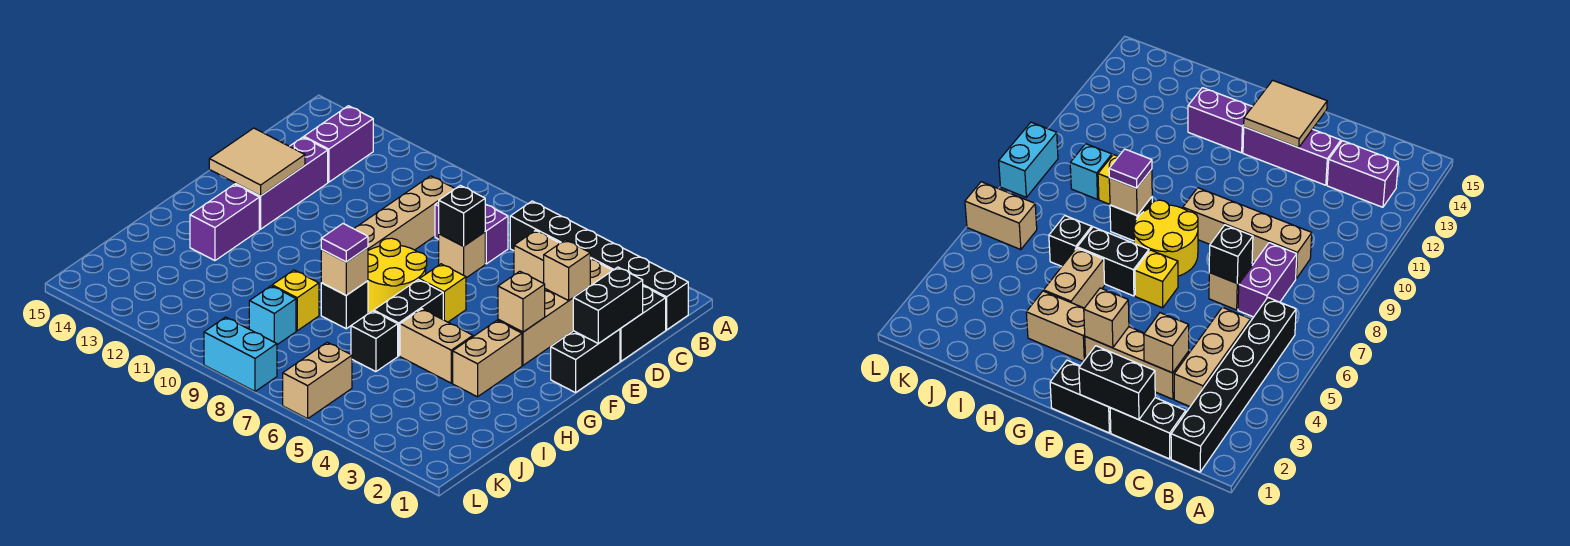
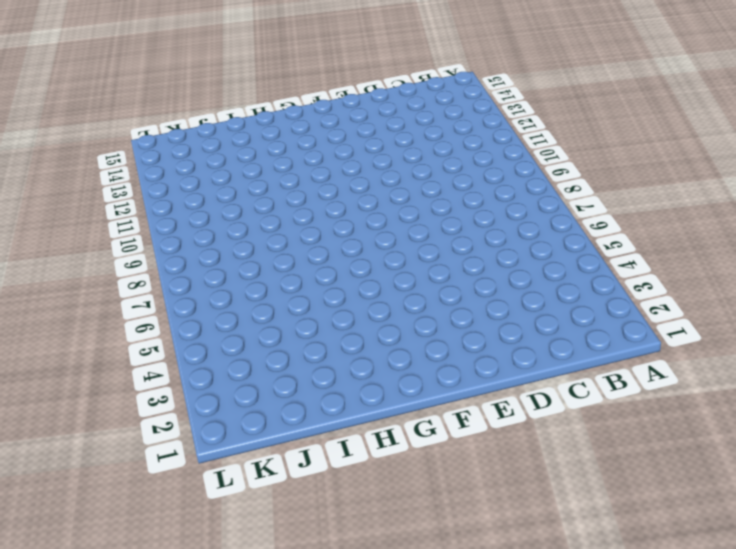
none -> black 1x6 brick [510,201,688,330]
none -> purple 1x2 brick [304,106,373,182]
none -> black 1x2 brick [620,286,666,361]

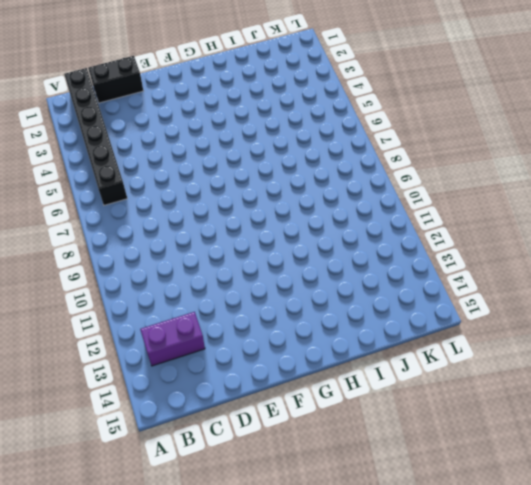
none -> tan 1x3 brick [514,230,613,286]
none -> purple 1x2 brick [435,202,508,264]
none -> tan 1x4 brick [354,176,455,251]

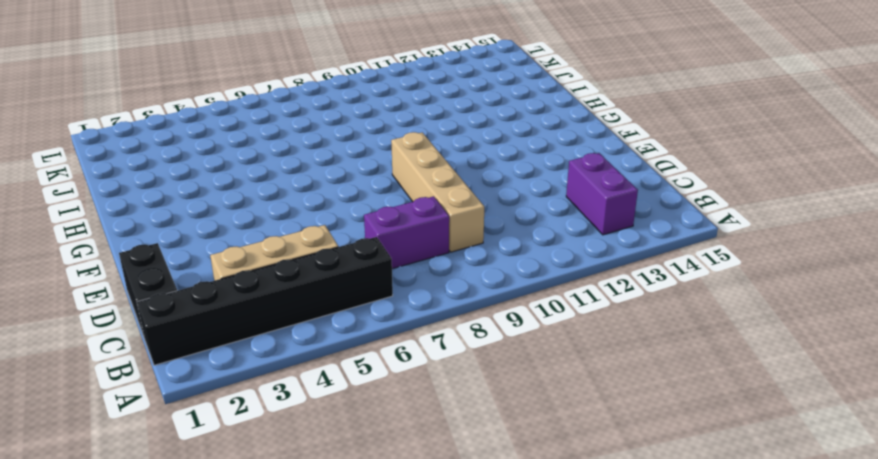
none -> tan 1x3 brick [498,289,573,365]
none -> tan 1x1 brick [439,232,485,278]
none -> purple 1x3 brick [236,137,328,229]

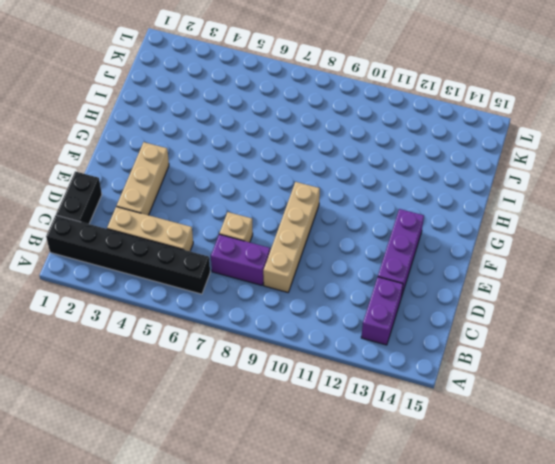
none -> black 1x2 brick [551,329,620,393]
none -> yellow 1x1 brick [419,264,466,322]
none -> yellow 2x2 round brick [368,238,427,313]

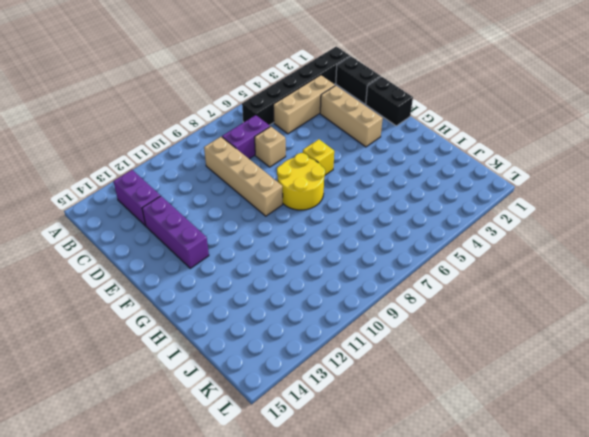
none -> tan 1x2 brick [453,321,522,397]
none -> black 1x2 brick [374,280,443,356]
none -> purple 1x2 brick [190,184,259,261]

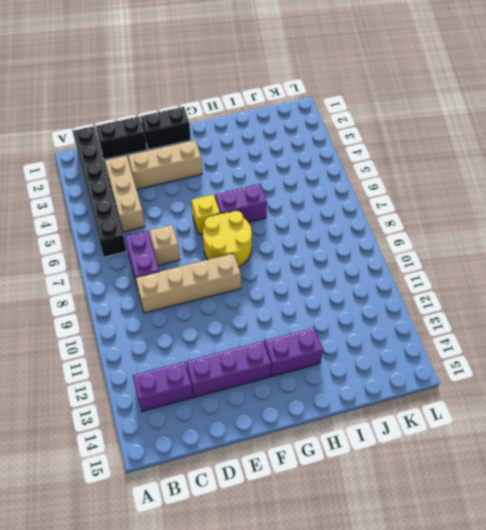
purple 1x2 brick [215,184,267,222] -> black 1x2 brick [374,280,443,356]
none -> tan 1x2 brick [453,321,522,397]
none -> tan 1x2 brick [400,309,473,383]
none -> black 1x1 brick [321,281,368,329]

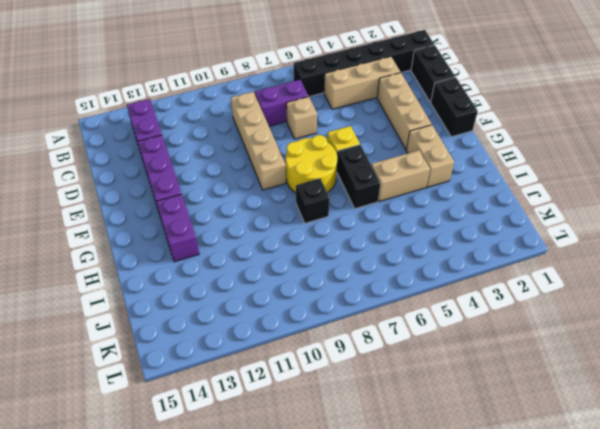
none -> black 1x1 brick [351,311,398,372]
none -> yellow 1x1 brick [272,270,319,331]
none -> cyan 1x1 brick [249,286,296,345]

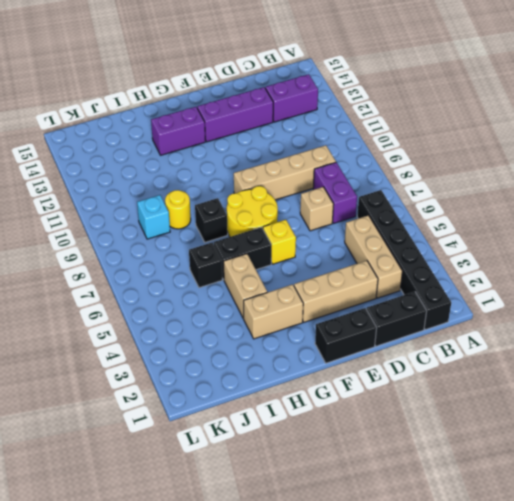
yellow 1x1 round brick [165,190,191,229] -> yellow 1x1 brick [272,270,319,331]
none -> tan 1x2 brick [283,342,352,419]
none -> cyan 1x2 brick [204,317,277,391]
none -> black 1x2 brick [573,267,643,344]

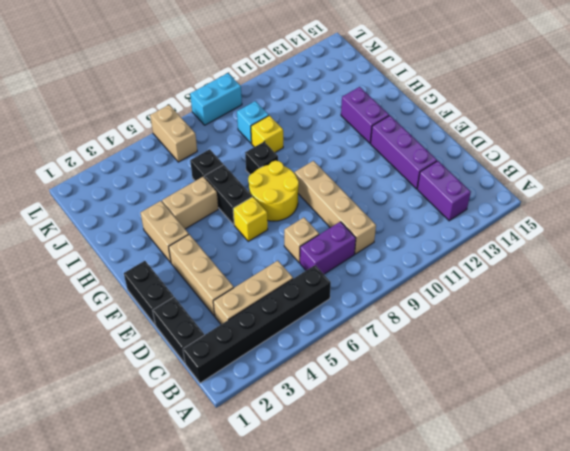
none -> black 1x2 brick [573,267,643,344]
none -> tan 1x1 brick [544,240,590,301]
none -> black 1x1 brick [439,185,485,246]

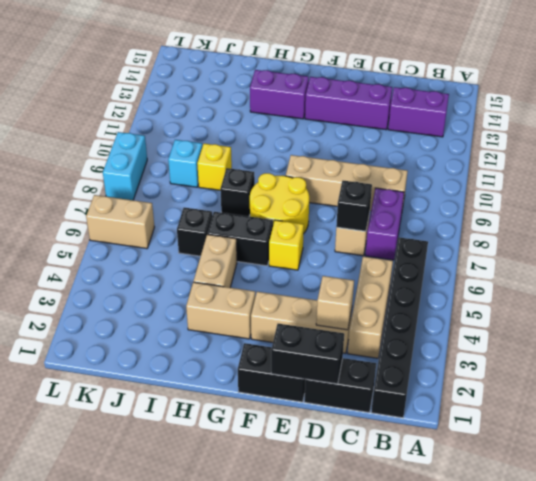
none -> tan 2x2 tile [209,128,305,196]
none -> tan 1x1 brick [498,271,545,332]
none -> tan 1x1 brick [321,247,368,295]

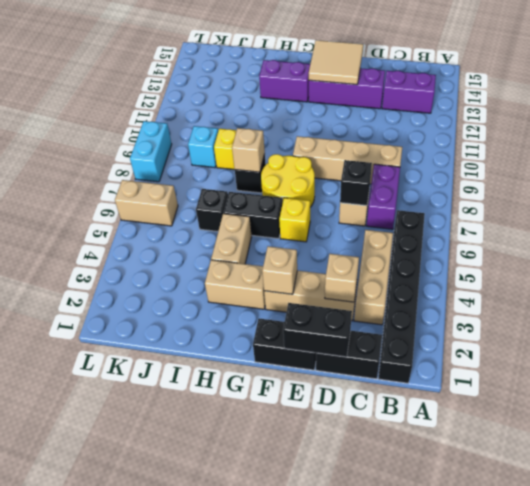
none -> purple 1x1 tile [321,224,368,262]

